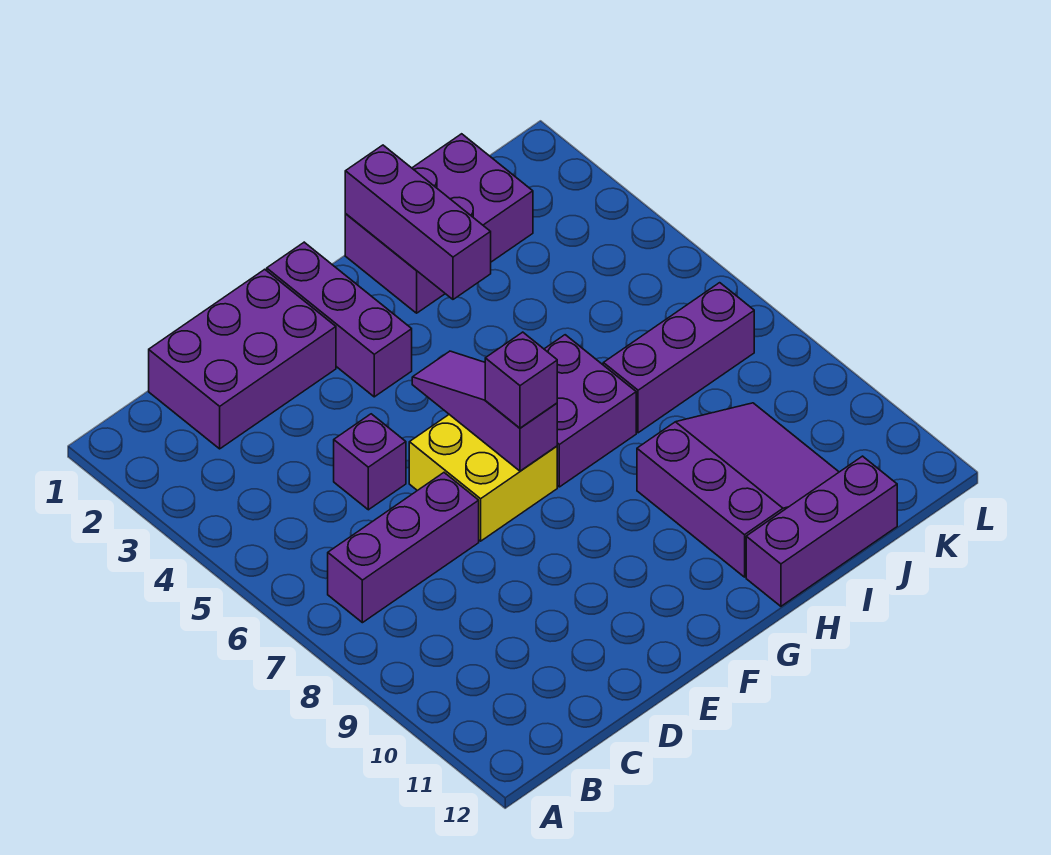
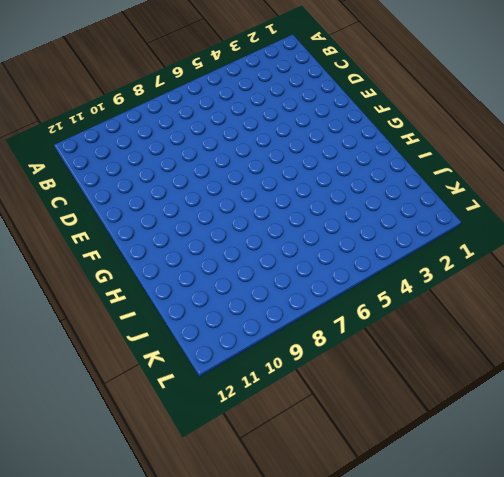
none -> purple 1x3 brick [328,473,479,623]
none -> purple 2x3 brick [149,269,336,449]
none -> purple 1x1 brick [334,414,406,510]

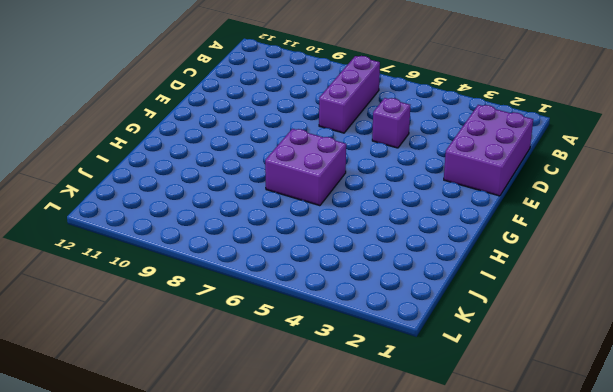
none -> yellow 2x2 brick [409,415,557,541]
none -> purple 1x3 brick [267,242,412,397]
none -> purple 2x3 brick [345,134,533,313]

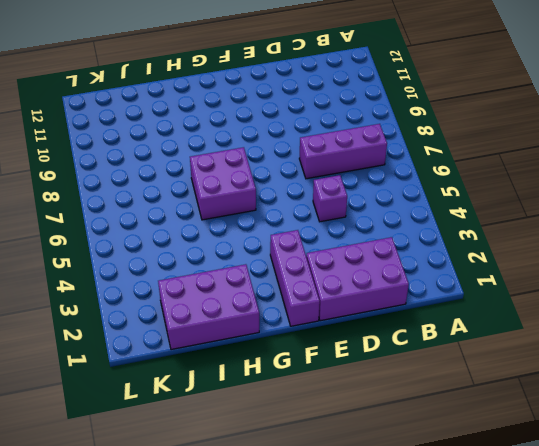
none -> yellow 2x2 brick [409,415,557,541]
none -> purple 3x3 slope [637,403,839,577]
none -> purple 1x3 brick [746,456,897,606]

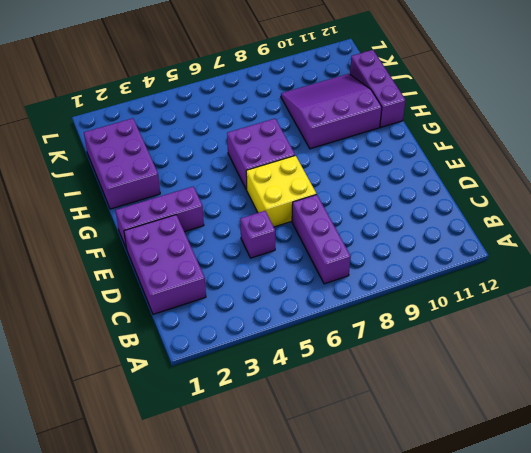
none -> purple 1x3 brick [603,283,754,433]
none -> purple 1x3 slope [412,351,557,471]
none -> purple 1x3 brick [345,145,491,299]

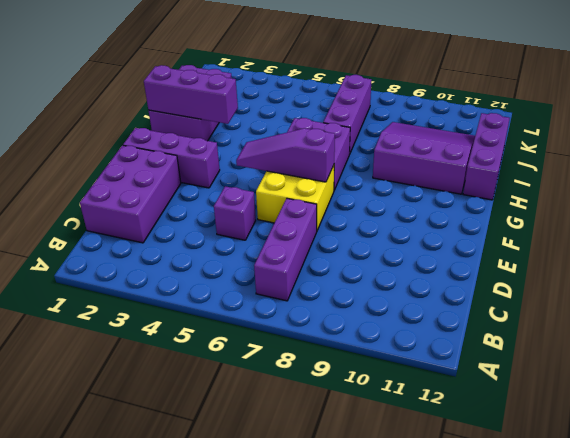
none -> purple 1x1 brick [485,332,557,428]

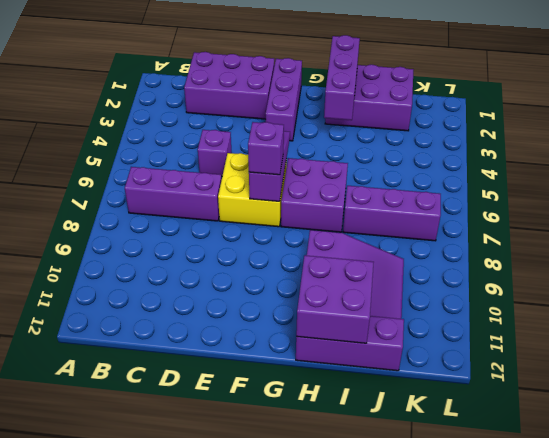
purple 2x2 brick [296,255,374,343] -> none

